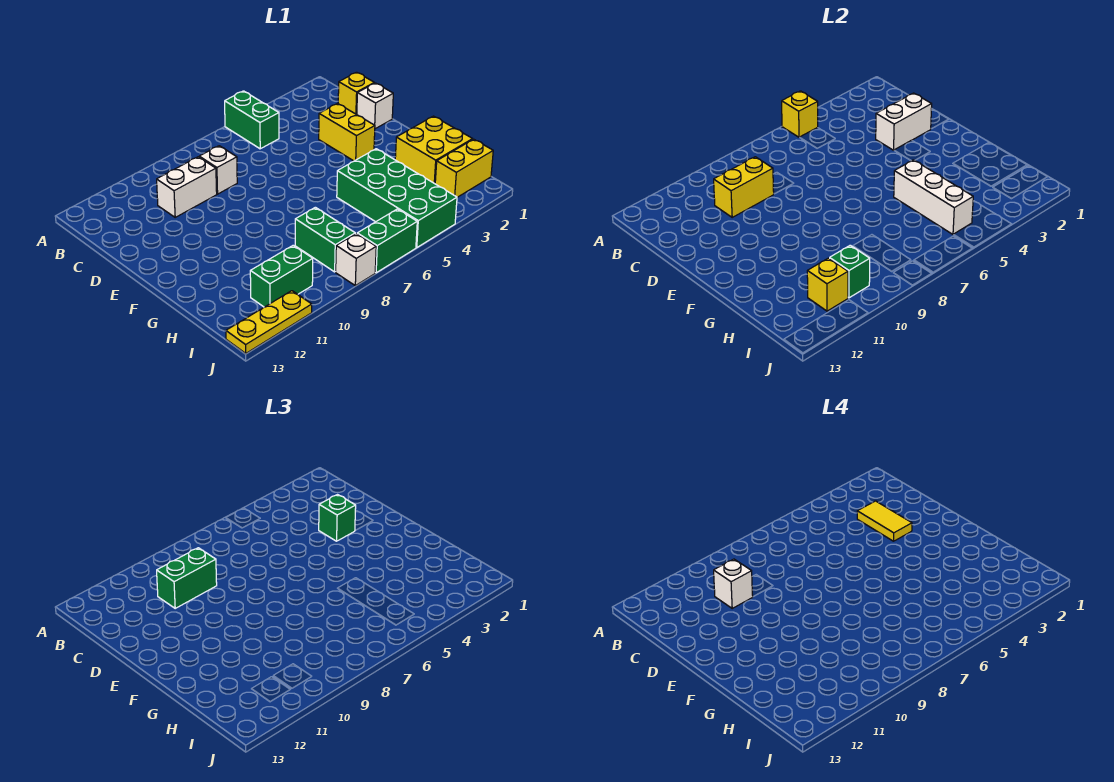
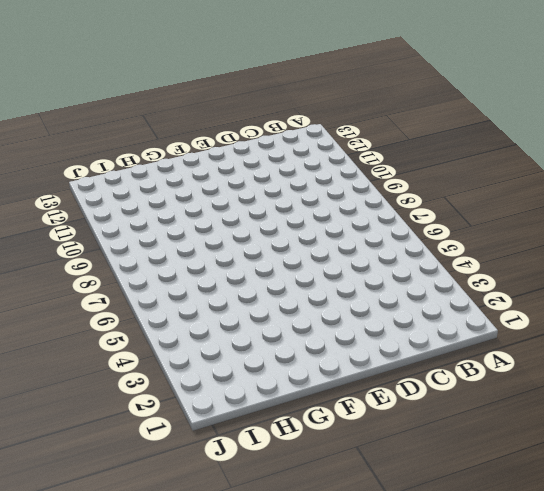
none -> green 1x2 brick [225,91,279,149]
none -> yellow 1x1 brick [338,72,374,114]
none -> white 1x1 brick [199,146,237,194]

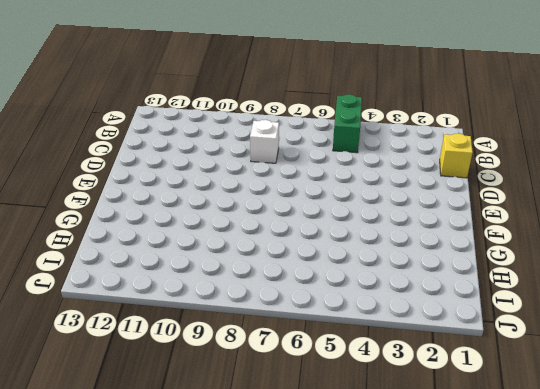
none -> white 1x2 brick [157,157,217,217]
none -> white 1x1 brick [357,83,393,129]
none -> yellow 1x2 brick [319,104,375,161]

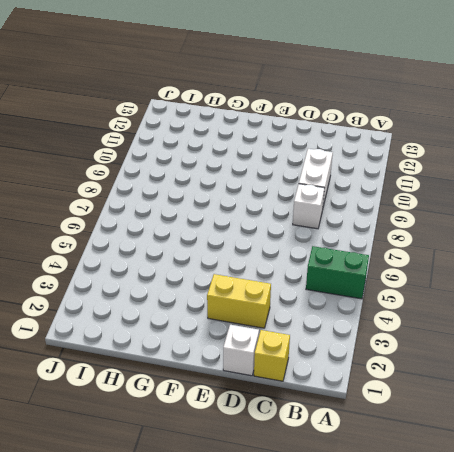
none -> yellow 2x2 brick [395,116,473,184]
none -> green 2x4 brick [337,149,457,247]
none -> green 1x2 brick [295,207,355,272]

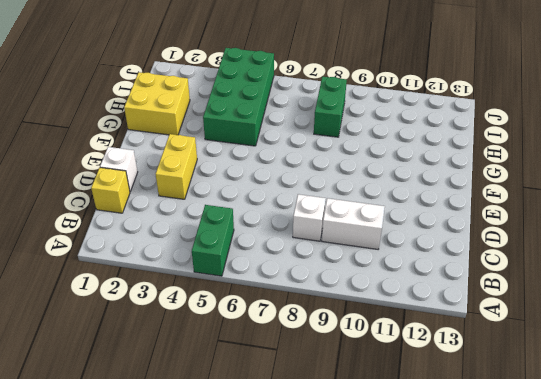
none -> yellow 1x2 brick [435,139,493,197]
none -> green 1x2 brick [250,245,313,307]
none -> green 1x2 brick [357,209,417,273]

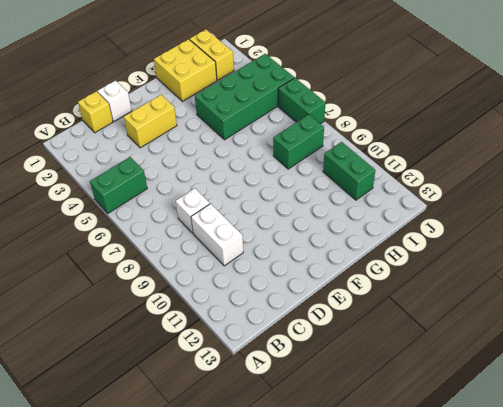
none -> white 1x1 brick [336,234,376,286]
none -> yellow 1x3 plate [226,291,312,353]
none -> yellow 1x1 brick [782,91,818,137]

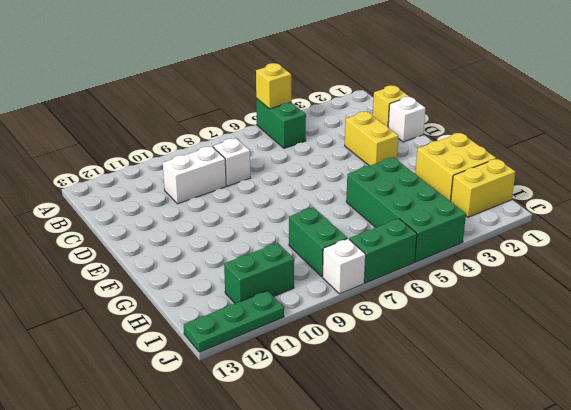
green 1x3 plate [184,291,284,352] -> yellow 1x3 plate [226,291,312,353]
none -> yellow 1x2 brick [714,157,774,217]
none -> white 1x2 brick [876,93,932,150]
none -> white 1x3 brick [894,160,973,234]

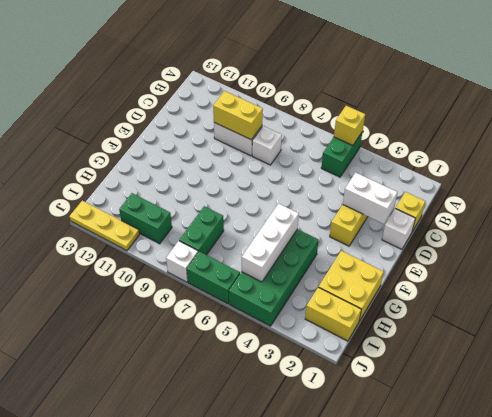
none -> green 1x1 brick [830,245,870,298]
none -> yellow 1x1 brick [807,258,848,311]
none -> green 1x2 brick [157,548,217,608]

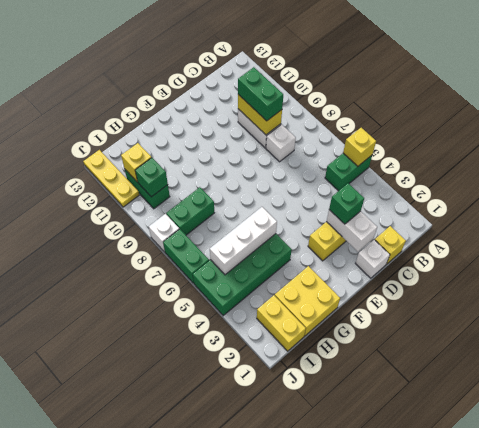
none -> yellow 1x2 tile [857,501,912,541]
none -> white 1x1 brick [714,559,753,608]

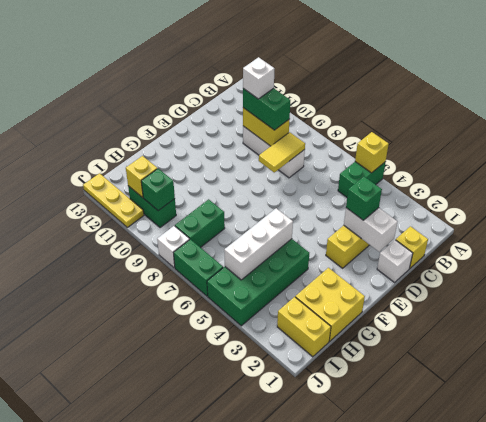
yellow 1x2 tile [259,132,305,172] -> yellow 1x2 tile moved to [857,501,912,541]

